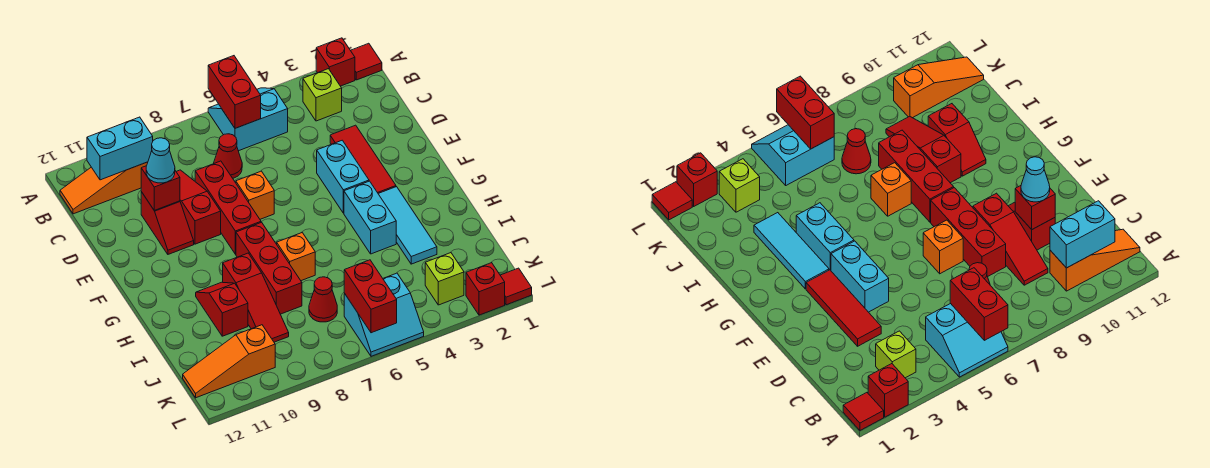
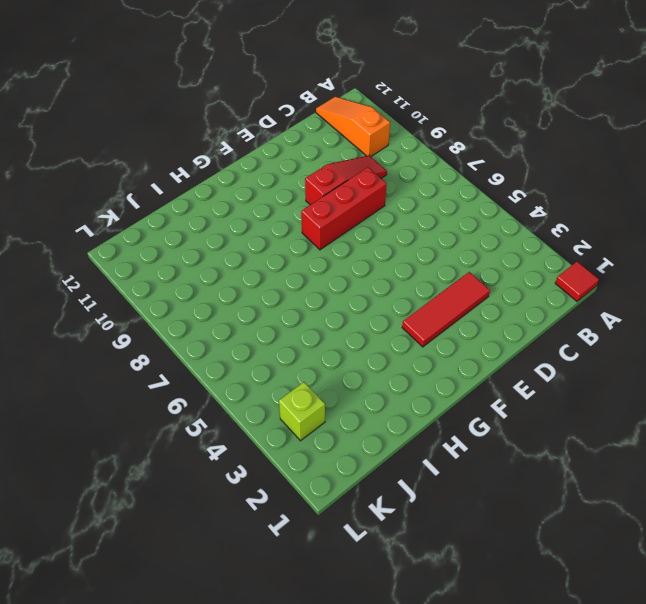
none -> red 1x1 brick [316,38,355,86]
none -> cyan 2x2 slope [208,88,288,151]
none -> lime 1x1 brick [303,69,342,121]

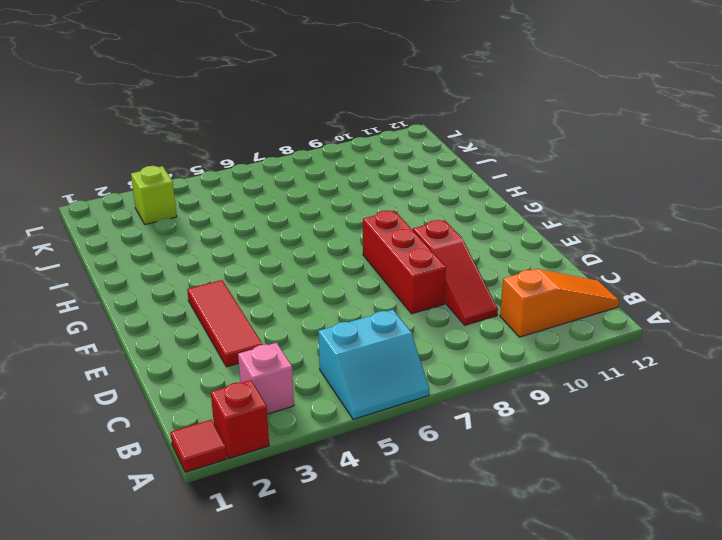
pink 1x1 brick [238,343,294,414] -> lime 1x1 brick [303,69,342,121]
none -> red 1x1 cone [214,134,242,178]
none -> red 1x2 slope [141,192,194,254]
none -> cyan 1x2 brick [317,140,369,213]

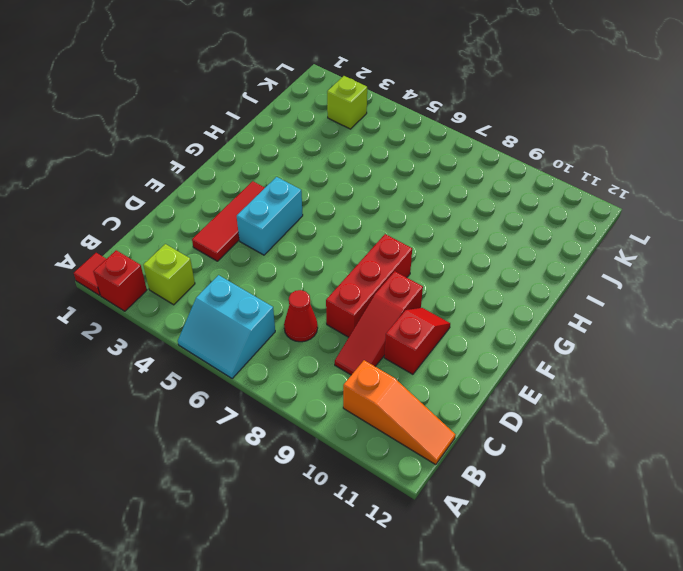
none -> orange 1x1 brick [236,171,274,219]
none -> cyan 1x3 tile [378,187,437,264]
none -> cyan 1x2 brick [344,181,396,254]

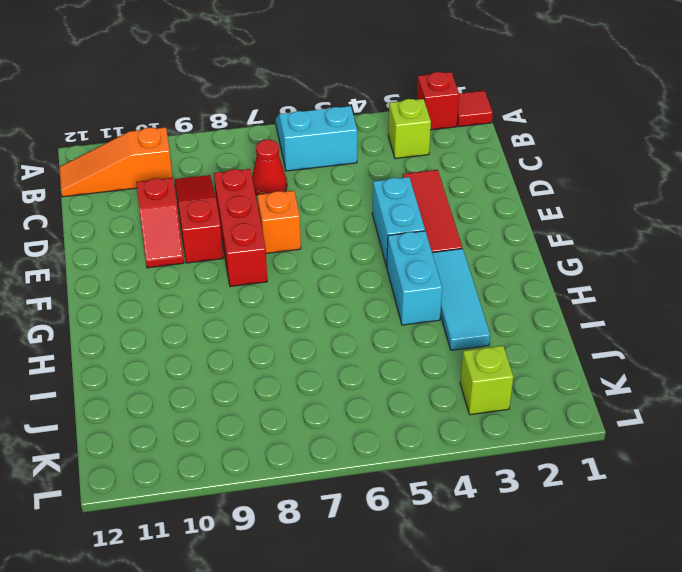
none -> red 1x3 brick [236,222,302,314]
none -> orange 1x1 brick [277,233,315,281]
none -> red 1x3 slope [223,253,289,342]

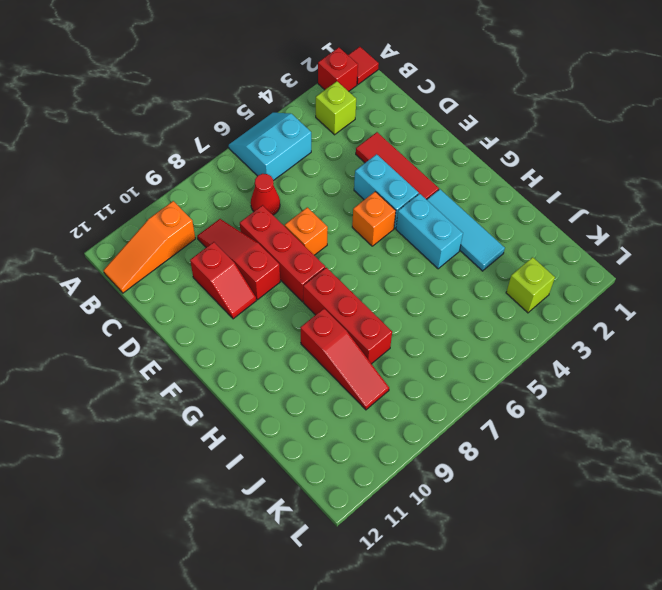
orange 1x1 brick [352,192,396,246] -> orange 1x1 brick moved to [277,233,315,281]
none -> red 1x2 slope [196,282,248,336]
none -> red 1x1 cone [309,277,337,322]
none -> cyan 2x2 slope [344,273,424,356]

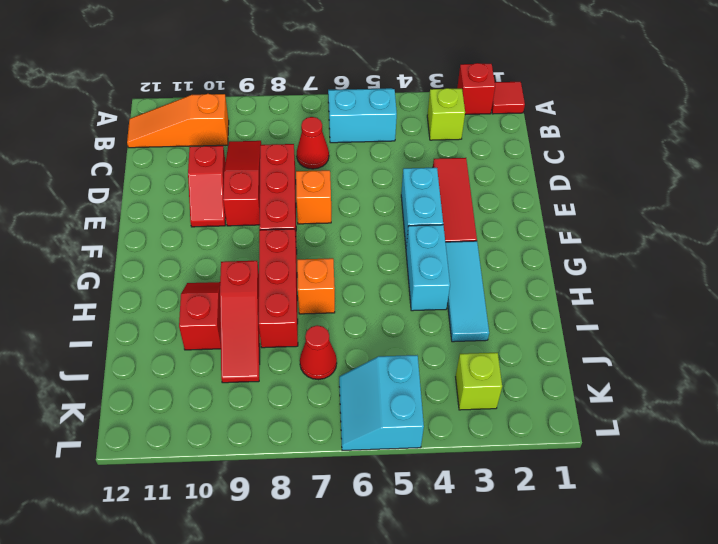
cyan 2x2 slope [339,355,424,450] -> cyan 2x2 slope turned to [344,273,424,356]
none -> orange 1x3 slope [183,325,275,398]
none -> red 1x1 tile [500,268,532,305]
none -> red 1x1 brick [466,263,505,315]

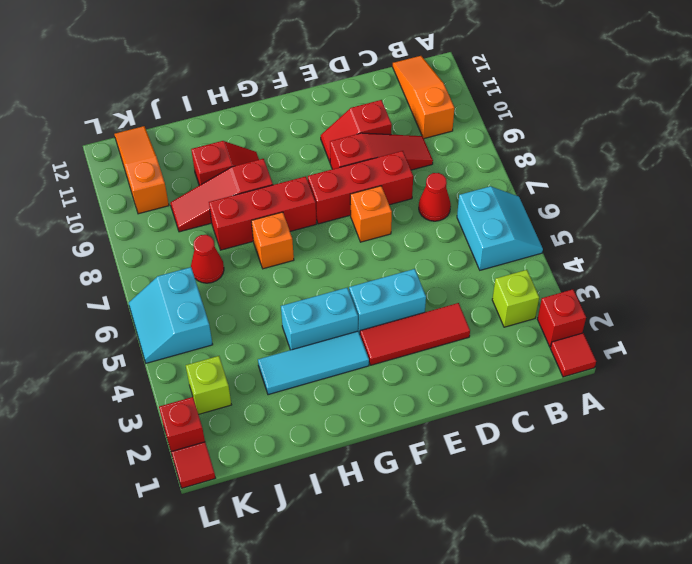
none -> red 1x2 brick [208,56,261,128]
none -> cyan 1x2 brick [87,117,153,180]
none -> red 1x1 brick [141,166,180,210]

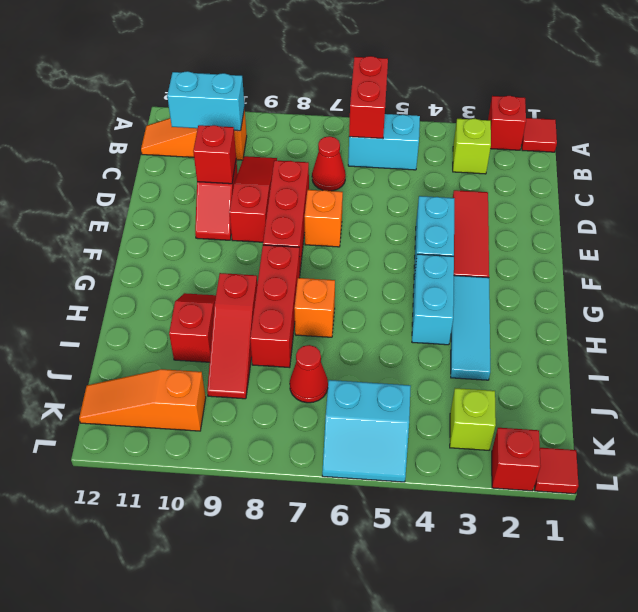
none -> red 1x2 brick [344,260,397,333]
none -> cyan 1x1 cone [146,138,175,183]

